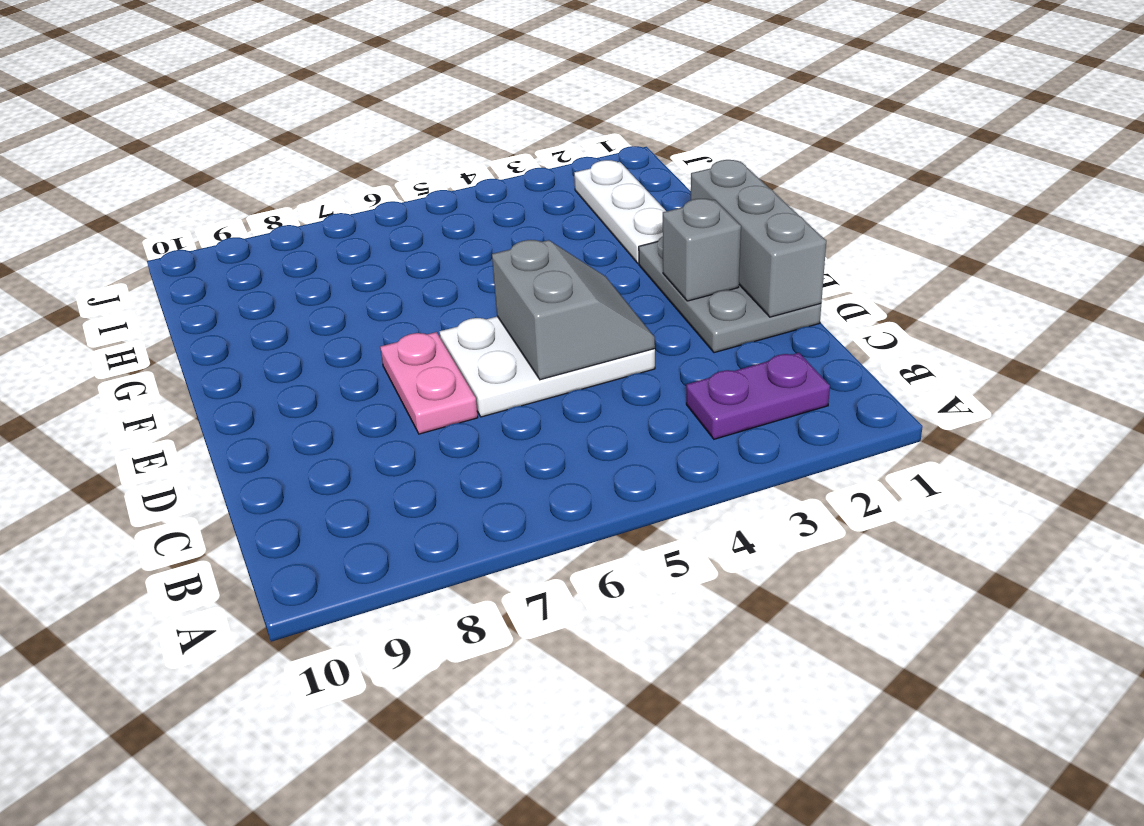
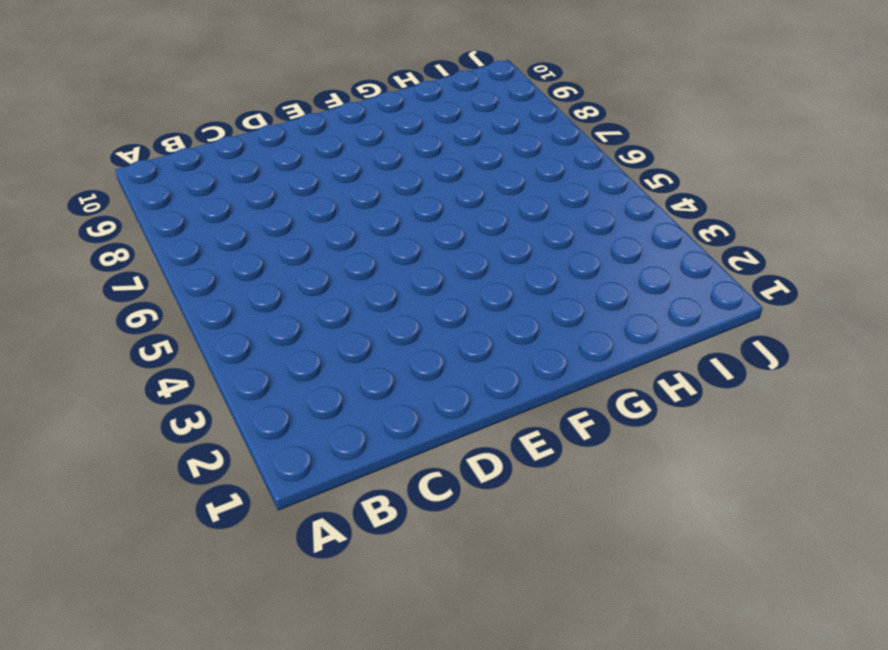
none -> purple 1x2 plate [686,353,830,439]
none -> grey 2x3 plate [639,236,821,353]

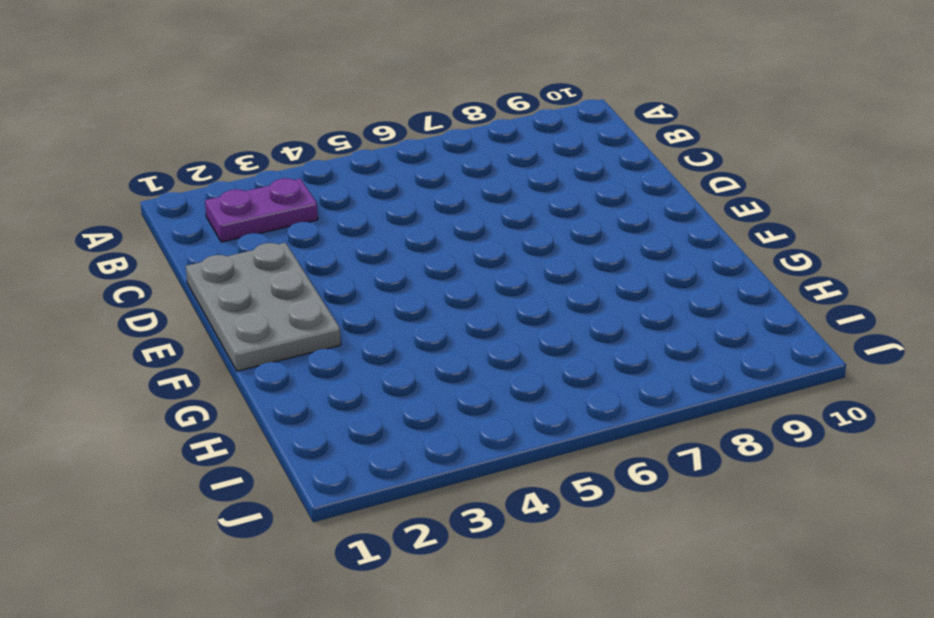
none -> white 2x3 plate [439,316,655,417]
none -> pink 1x2 plate [380,332,478,434]

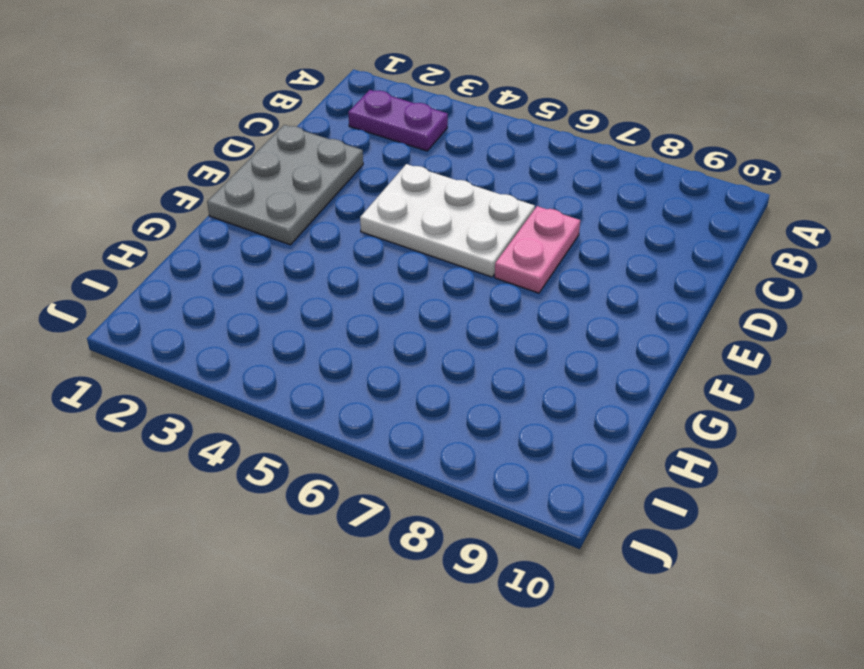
none -> white 1x3 plate [574,160,666,264]
none -> grey 1x3 brick [691,160,826,317]

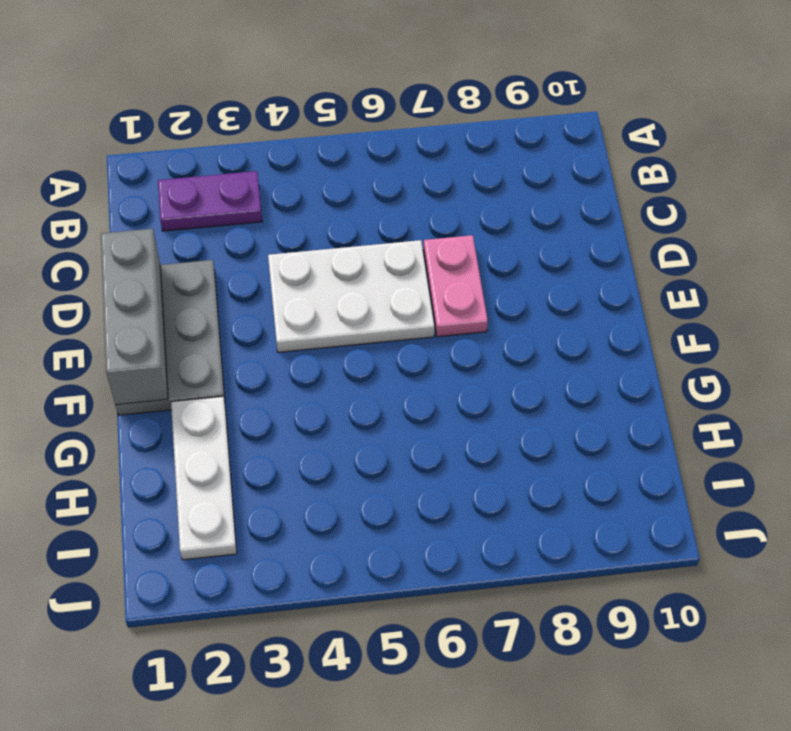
none -> grey 2x2 slope [492,240,655,380]
none -> grey 1x1 brick [663,199,741,301]

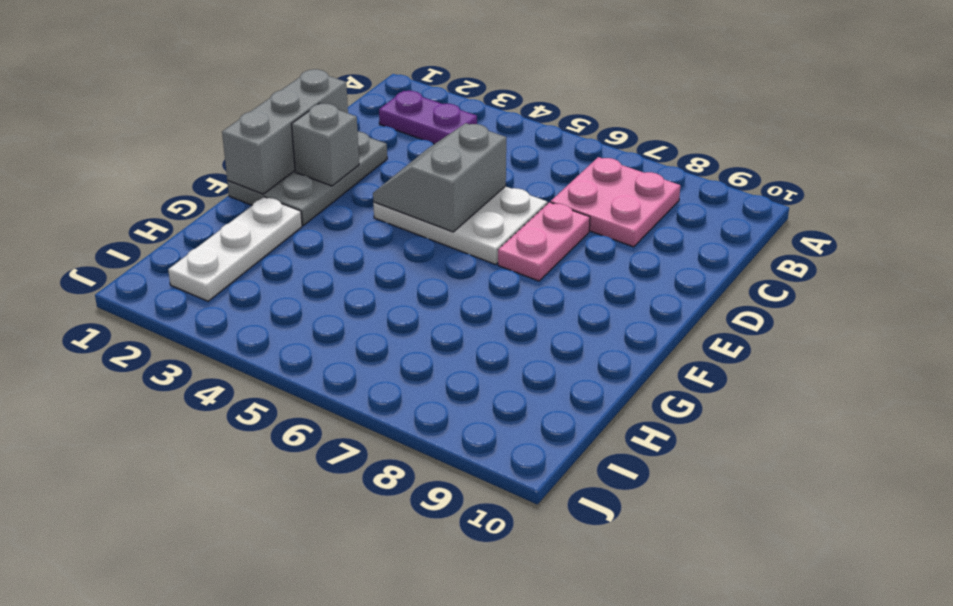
pink 2x2 plate [551,157,680,247] -> none

